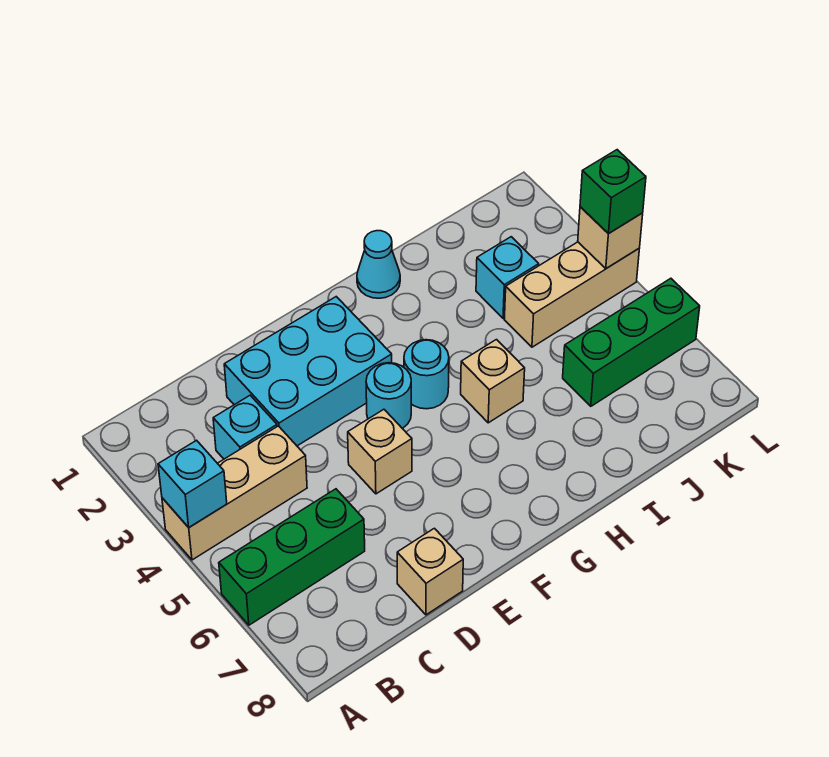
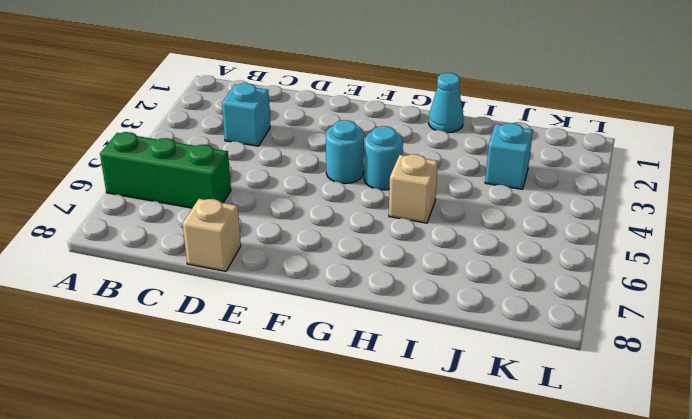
none -> tan 1x3 brick [162,426,307,560]
none -> cyan 2x3 brick [224,297,392,446]
none -> tan 1x1 brick [348,409,412,494]

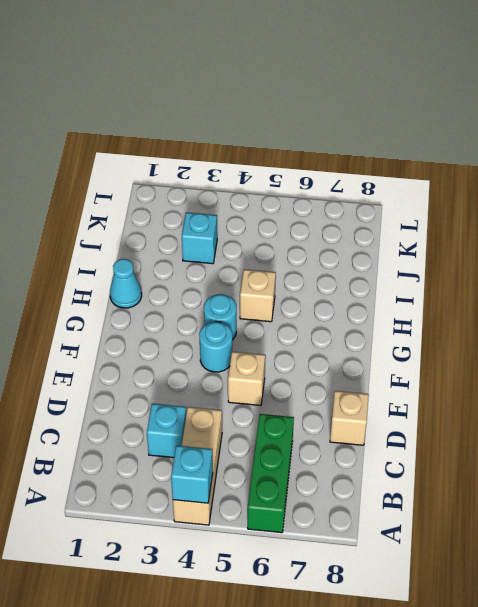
none -> cyan 2x3 brick [224,297,392,446]
none -> tan 1x3 brick [504,242,639,347]
none -> green 1x3 brick [563,278,700,406]

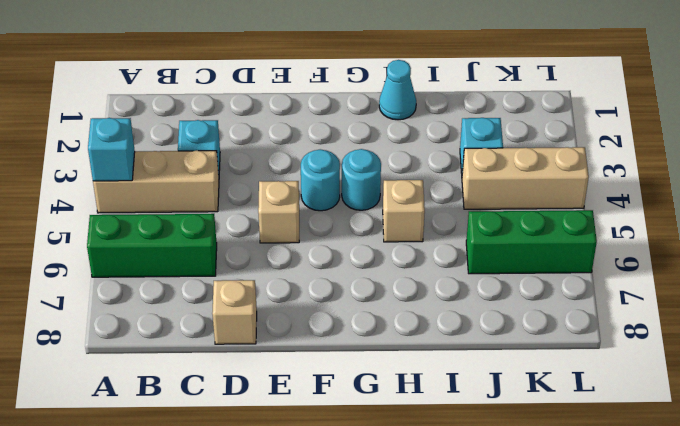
none -> cyan 2x3 brick [224,297,392,446]
none -> tan 1x1 brick [578,207,643,269]
none -> green 1x1 brick [580,150,646,234]

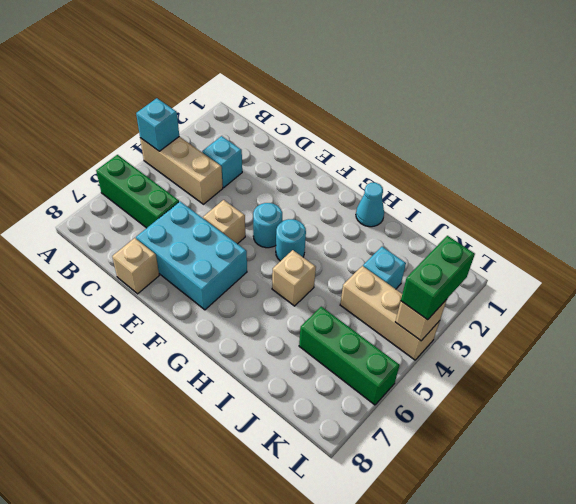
cyan 2x3 brick [136,202,247,310] -> cyan 2x3 brick moved to [224,297,392,446]
green 1x2 brick [401,236,475,320] -> green 1x1 brick [580,150,646,234]

